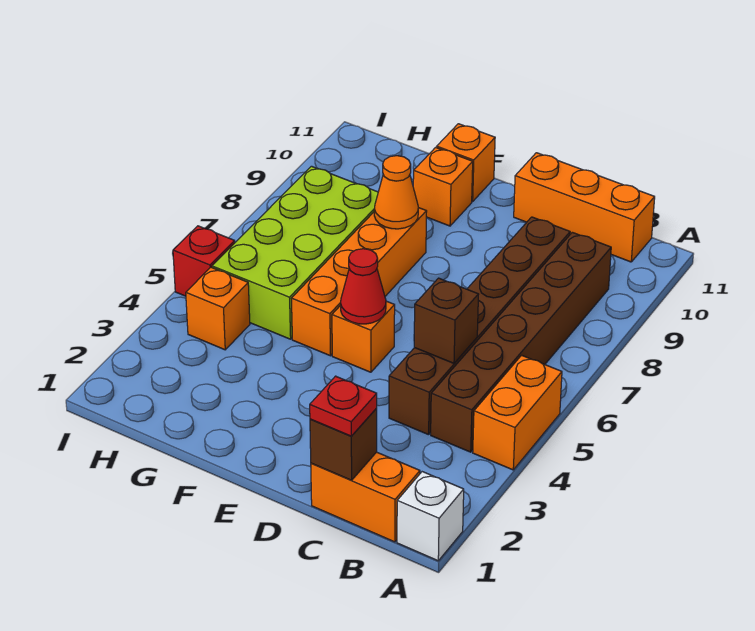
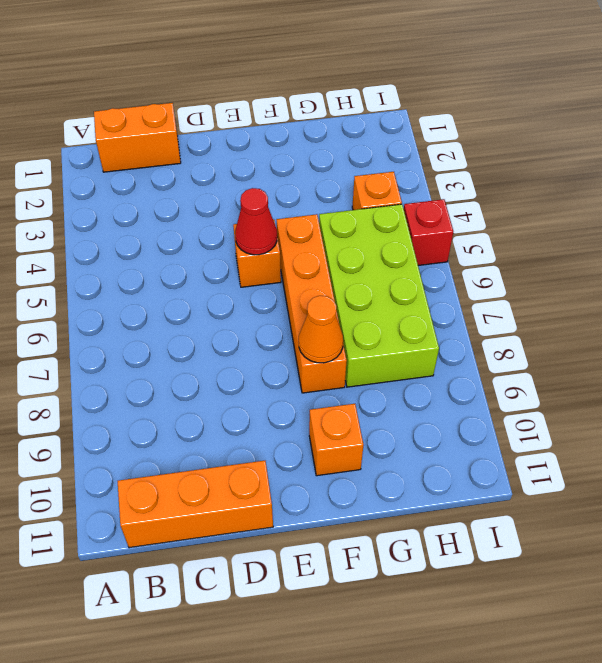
none -> white 1x1 brick [397,472,464,561]
none -> orange 1x2 brick [473,355,562,470]
none -> brown 1x6 brick [431,232,611,452]

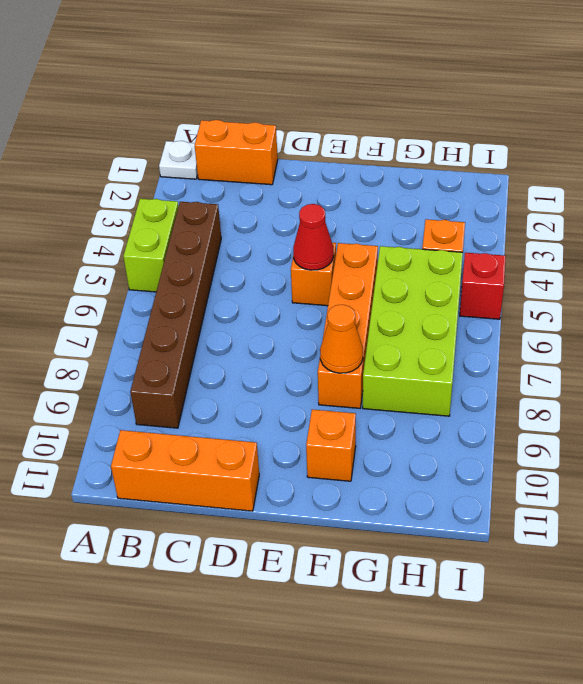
white 1x1 plate [159,141,198,179] -> white 1x1 brick [397,472,464,561]
lime 1x2 brick [123,199,179,292] -> orange 1x2 brick [473,355,562,470]
none -> brown 1x6 brick [389,217,570,435]
none -> orange 1x1 brick [437,124,495,201]
none -> brown 1x1 brick [310,408,377,480]

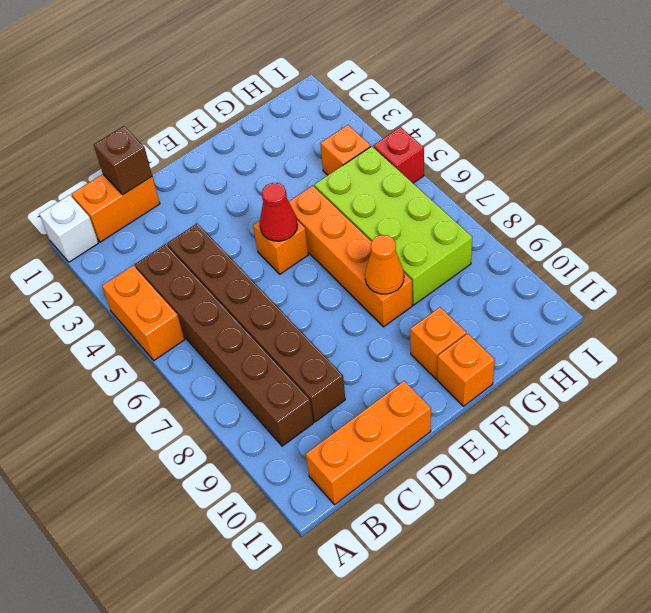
none -> brown 1x1 brick [414,278,479,363]
none -> red 1x1 plate [310,376,377,436]

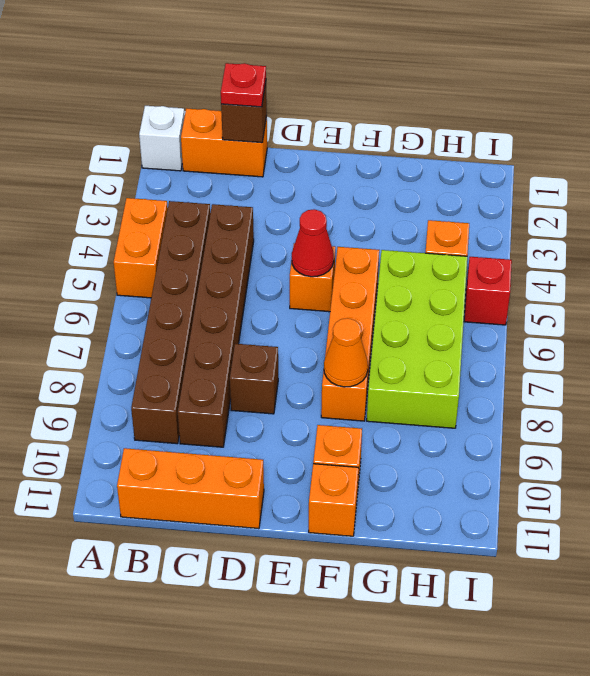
brown 1x1 brick [230,344,278,414] -> brown 1x1 brick moved to [414,278,479,363]

